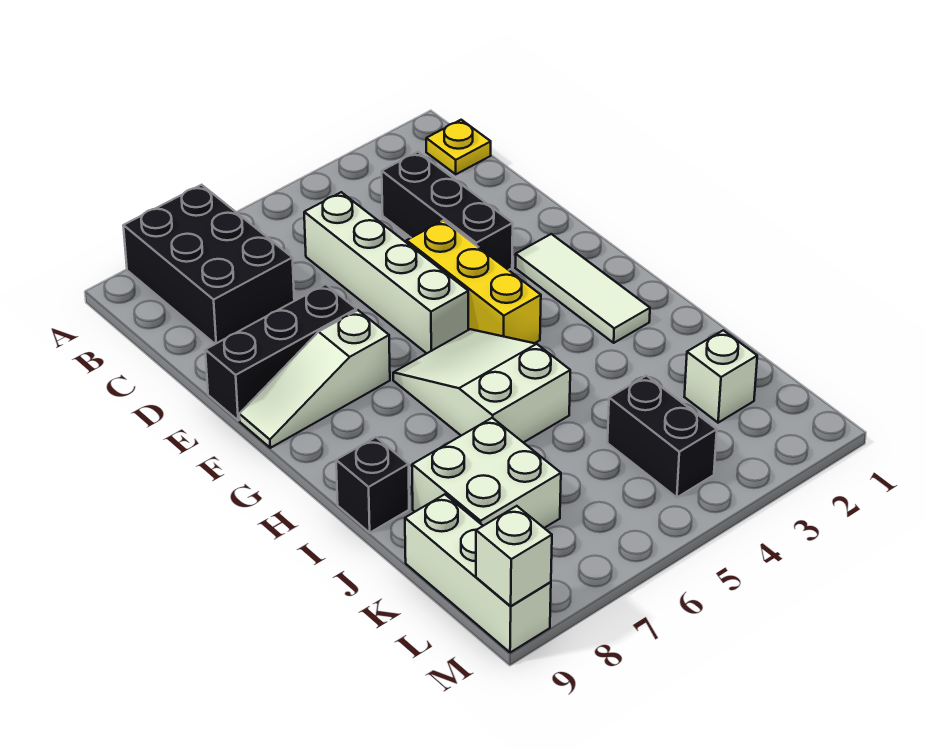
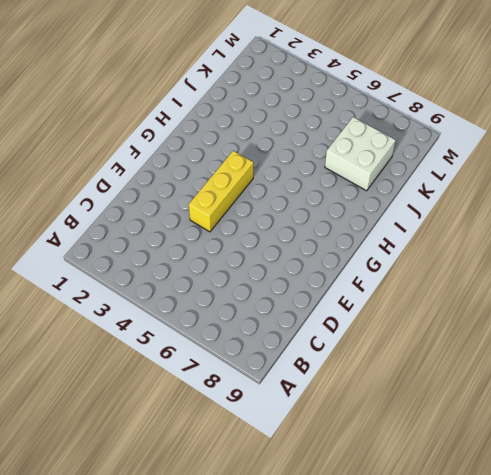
none -> black 2x3 brick [123,185,294,344]
none -> yellow 1x1 plate [426,120,491,174]
none -> black 1x3 brick [382,152,513,270]

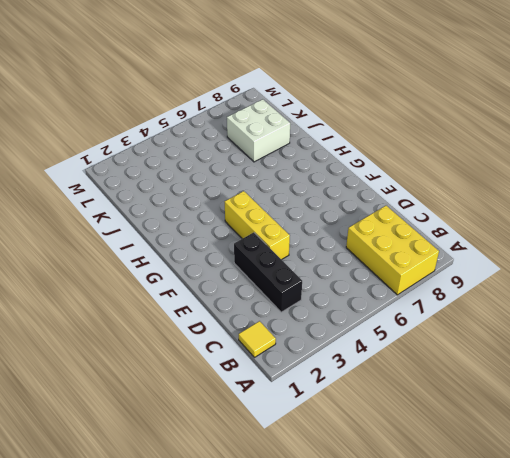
yellow 2x3 brick [346,206,439,295] -> black 2x3 brick [123,185,294,344]
yellow 1x1 tile [239,321,276,357] -> yellow 1x1 plate [426,120,491,174]
none -> white 1x4 brick [304,192,468,353]
none -> black 1x3 brick [205,284,356,420]
none -> white 1x3 tile [515,234,650,343]

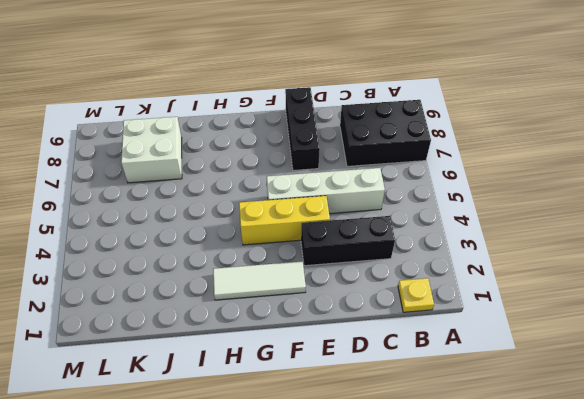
none -> white 1x3 slope [239,310,390,448]
none -> white 2x3 slope [393,329,570,443]
none -> black 1x1 brick [336,437,409,533]

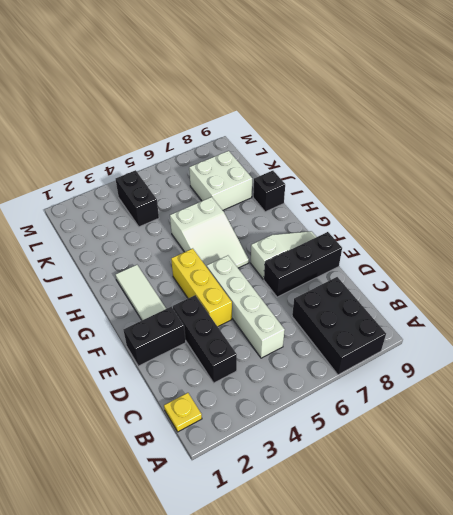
black 1x2 brick [123,306,186,366] -> none
none -> white 1x1 brick [684,330,757,423]
none -> white 1x3 brick [405,494,551,653]
none -> white 1x1 brick [476,506,552,606]

